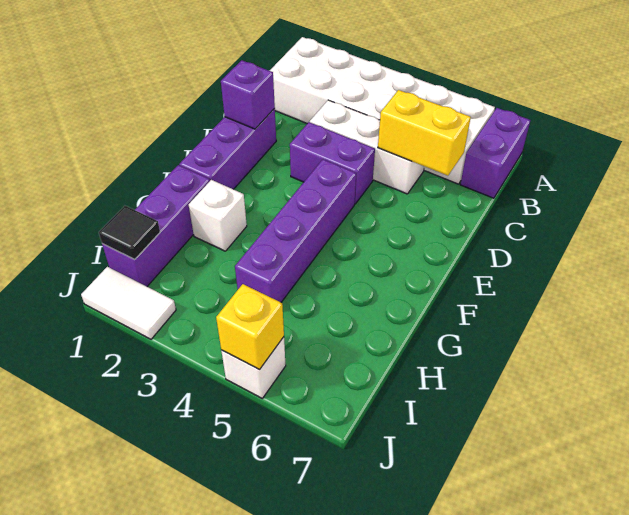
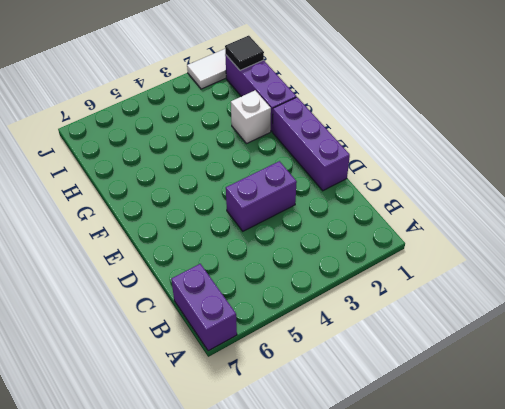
none -> white 2x6 brick [270,37,495,184]
none -> white 1x3 brick [310,100,424,194]
none -> purple 1x4 brick [235,159,356,302]

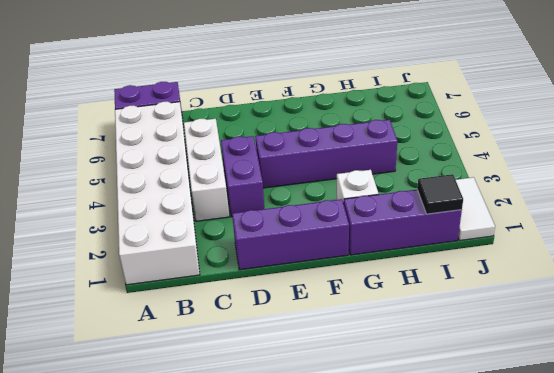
none -> white 1x1 brick [221,337,286,398]
none -> yellow 1x2 brick [378,90,471,176]
none -> purple 1x1 brick [221,60,275,129]

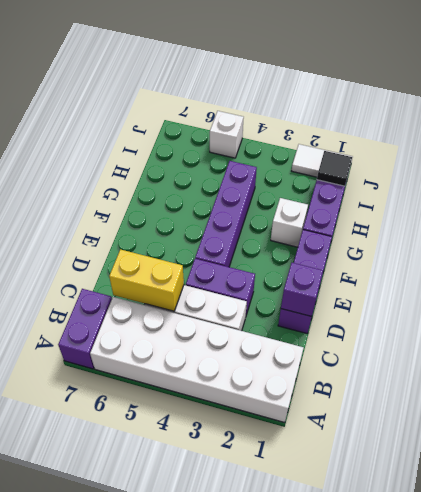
none -> yellow 1x1 brick [216,284,284,370]

